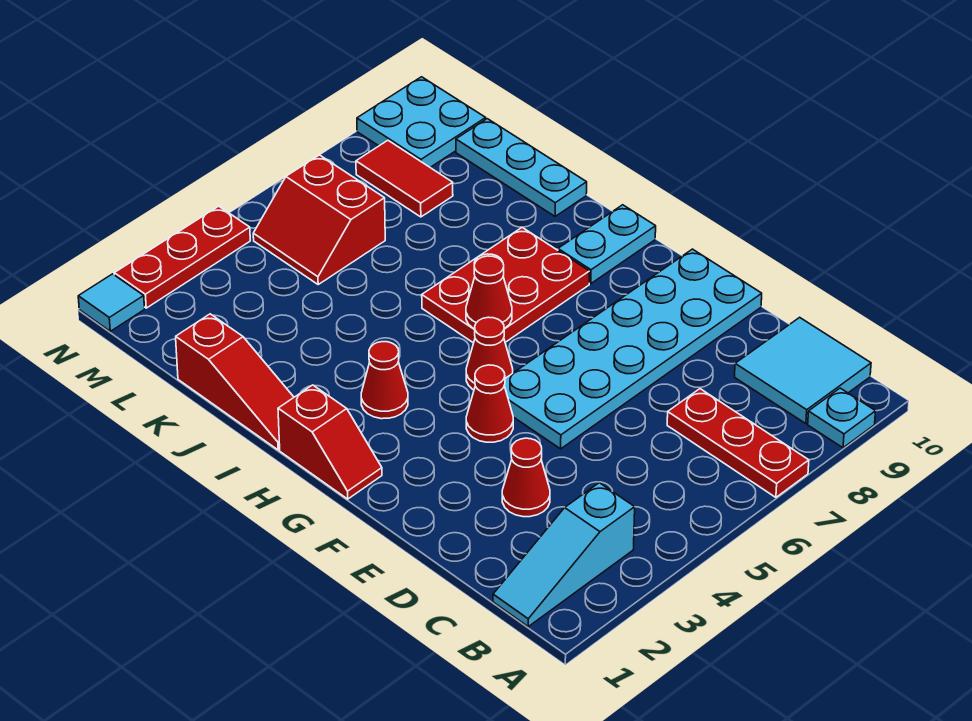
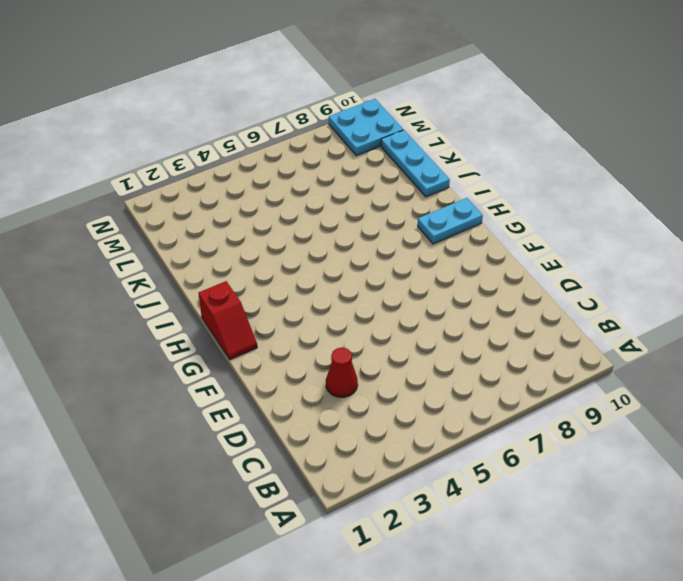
none -> red 1x3 plate [667,389,809,497]
none -> cyan 1x1 plate [808,388,876,448]
none -> cyan 1x3 slope [493,483,635,626]

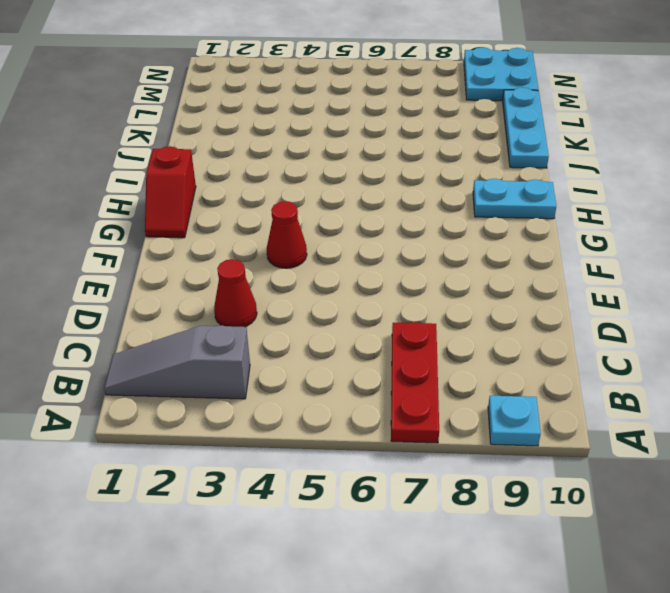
grey 1x3 slope [104,325,250,399] -> cyan 1x3 slope [493,483,635,626]
none -> cyan 2x2 tile [735,317,871,424]
none -> cyan 2x6 plate [504,249,762,449]
none -> red 1x1 cone [466,317,513,390]

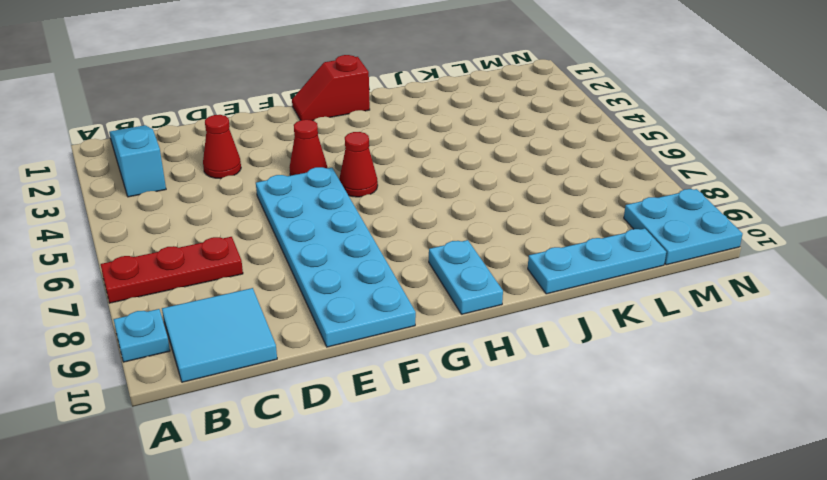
none -> red 1x1 cone [361,342,408,419]
none -> red 2x3 plate [422,227,589,343]
none -> red 1x3 slope [176,314,294,450]

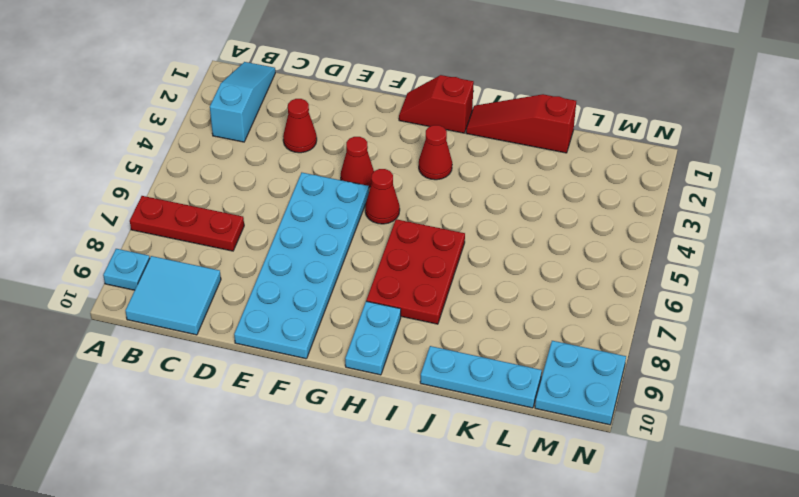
none -> red 2x2 slope [253,155,385,284]
none -> red 1x2 tile [356,141,453,217]
none -> cyan 1x1 tile [78,274,145,331]

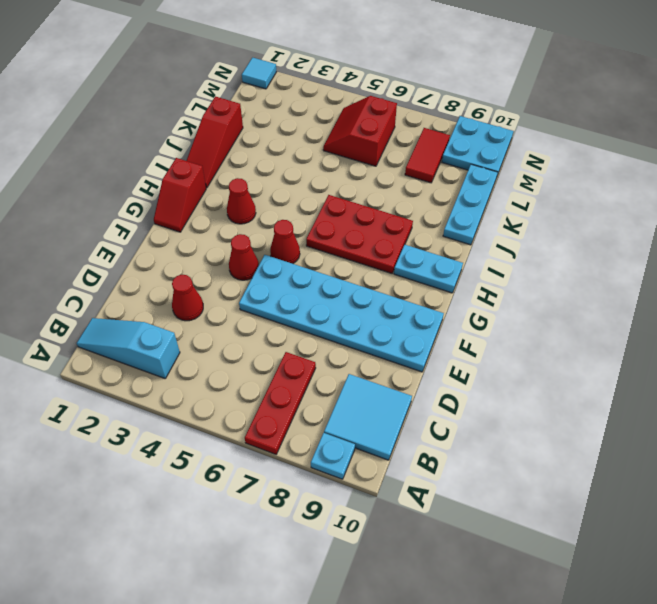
none -> red 1x3 plate [114,206,250,308]
none -> red 1x1 cone [466,256,512,329]

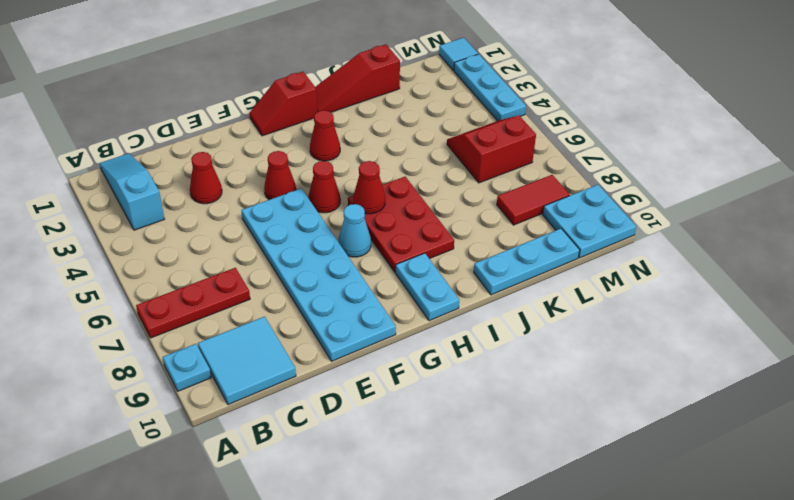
cyan 1x1 cone [338,204,371,257] -> none
cyan 1x3 plate [454,54,526,121] -> red 1x3 plate [114,206,250,308]

